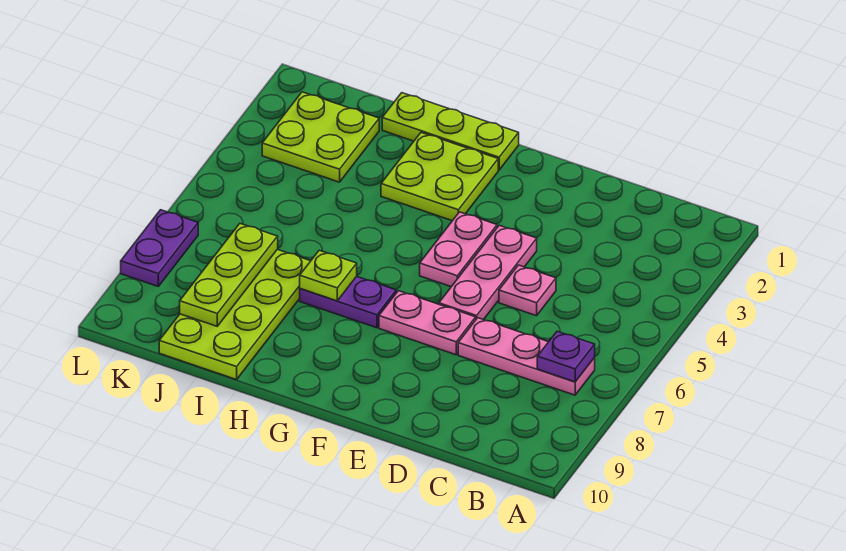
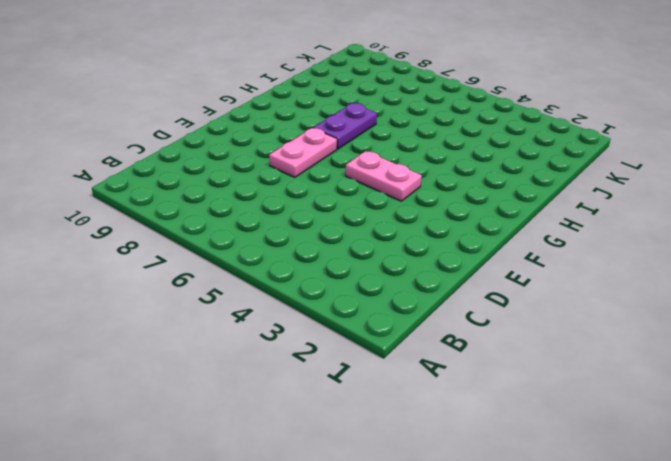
none -> pink 1x3 plate [458,318,595,395]
none -> pink 1x1 plate [499,265,556,316]
none -> pink 1x3 plate [439,225,537,320]

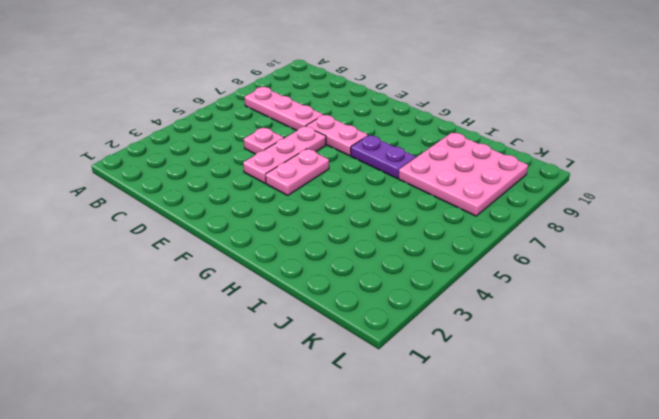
pink 3x3 plate [399,133,528,216] -> lime 2x4 plate [159,249,310,380]
none -> lime 1x3 plate [382,93,519,170]
none -> lime 2x2 plate [381,133,498,221]
none -> lime 2x2 plate [262,92,379,182]

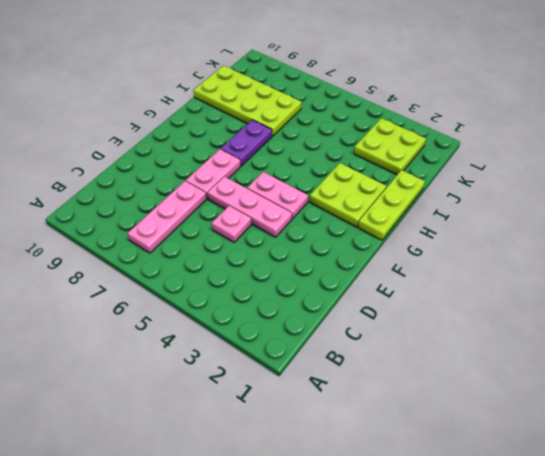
none -> purple 1x2 plate [121,210,198,286]
none -> purple 1x1 plate [537,331,595,382]
none -> lime 1x1 plate [300,250,357,301]

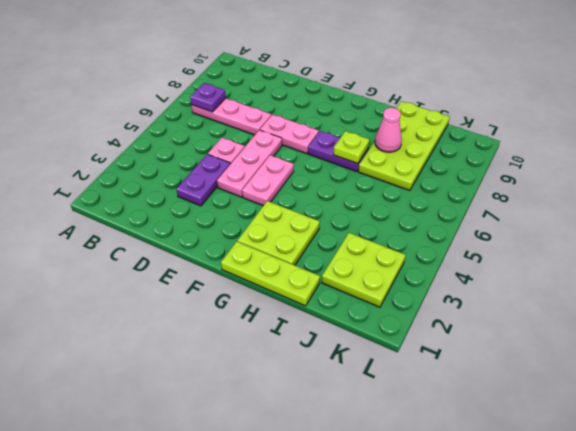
purple 1x2 plate [177,154,230,206] -> purple 1x2 plate moved to [121,210,198,286]
pink 1x1 cone [375,108,402,152] -> none
none -> lime 1x3 plate [180,224,278,326]

